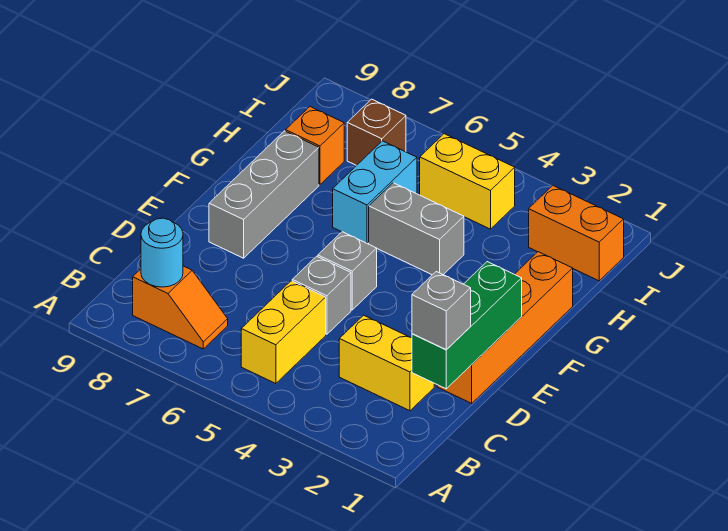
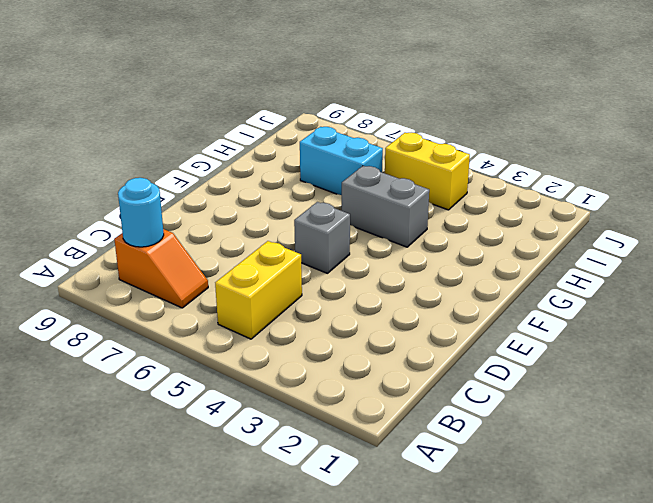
cyan 1x2 brick [300,127,383,195] -> cyan 1x2 brick turned to [333,141,417,243]
none -> yellow 1x2 brick [339,315,434,411]
none -> orange 1x4 brick [437,252,573,403]
none -> grey 1x1 brick [292,256,351,334]

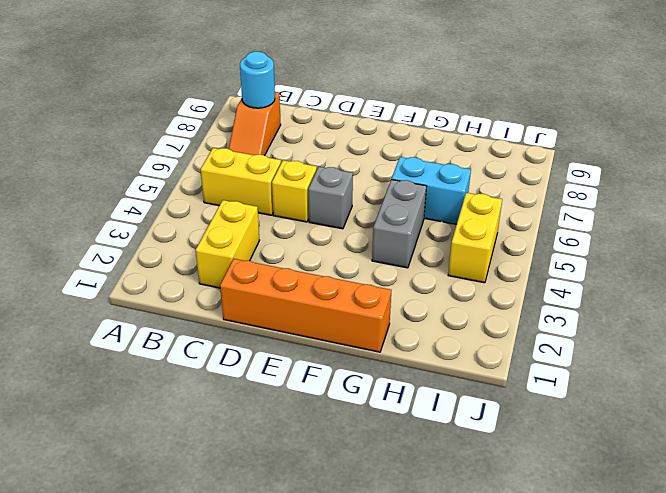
yellow 1x1 brick [272,160,317,222] -> grey 1x1 brick [292,256,351,334]
none -> grey 1x3 brick [209,131,319,258]
none -> orange 1x1 brick [286,107,344,185]
none -> orange 1x2 brick [529,186,624,281]

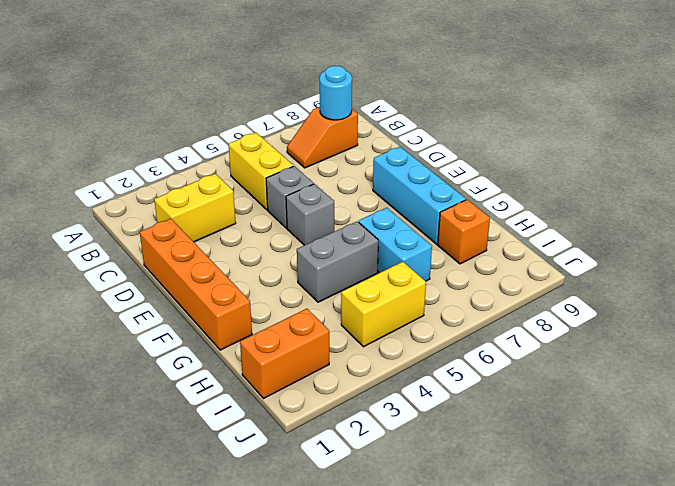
cyan 1x3 brick [373,147,466,244] -> grey 1x3 brick [209,131,319,258]
none -> brown 1x1 brick [347,99,406,166]
none -> green 1x3 brick [412,262,522,389]
none -> grey 1x1 brick [412,272,471,350]

